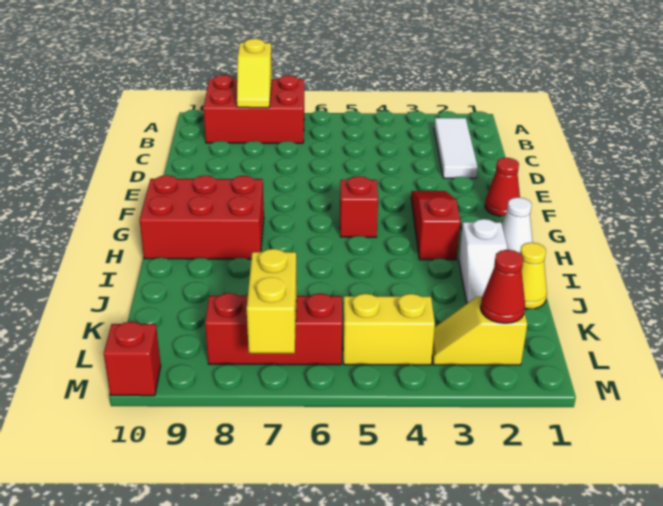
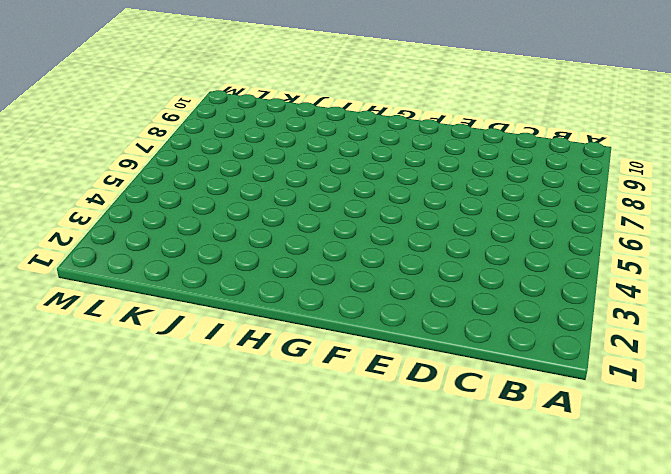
none -> red 2x3 brick [203,75,304,143]
none -> white 1x3 tile [434,118,478,178]
none -> red 1x1 cone [485,158,520,217]

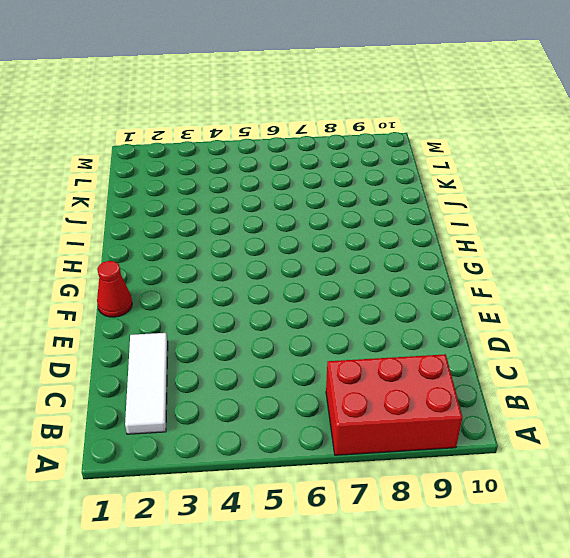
none -> red 1x3 slope [411,191,461,260]
none -> red 1x1 brick [340,176,378,237]
none -> red 2x3 brick [139,175,264,259]

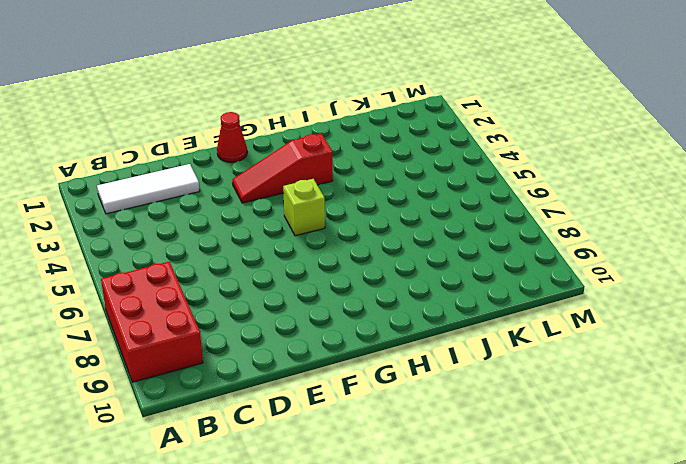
lime 1x1 brick [283,179,325,236] -> red 1x1 brick [340,176,378,237]
none -> red 2x3 brick [139,175,264,259]
none -> white 1x1 cone [502,197,533,253]
none -> white 1x2 slope [459,219,507,303]

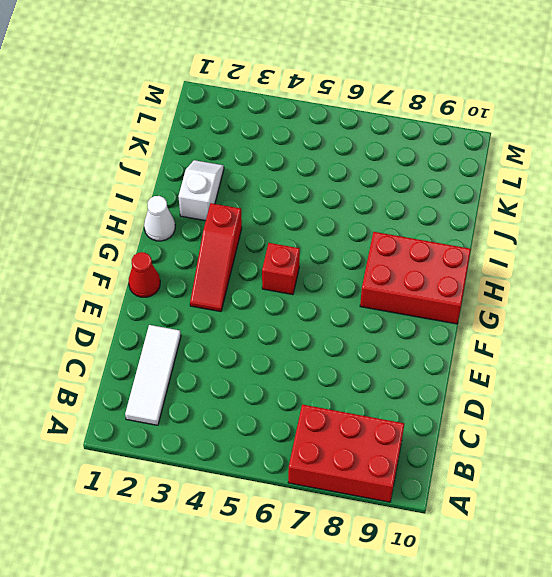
none -> yellow 1x1 cone [520,242,547,309]
none -> yellow 1x2 slope [432,297,527,365]
none -> yellow 1x2 brick [343,294,435,365]

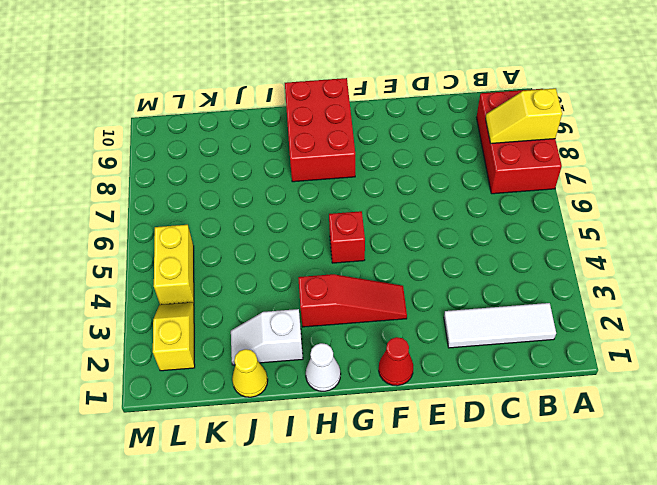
none -> red 1x3 brick [205,293,342,365]
none -> red 1x1 brick [104,322,161,396]
none -> red 1x1 cone [481,250,525,323]

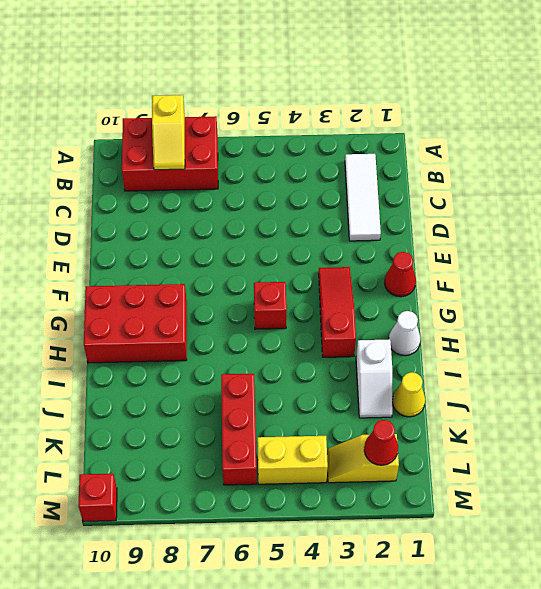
red 1x3 brick [221,374,257,485] -> red 1x3 brick turned to [205,293,342,365]
none -> yellow 1x2 brick [247,249,297,353]

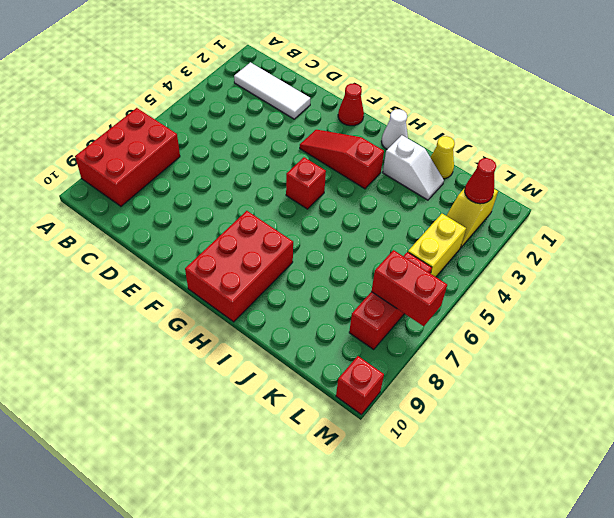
red 1x2 brick [371,250,447,326] -> yellow 1x2 brick [247,249,297,353]
none -> yellow 1x2 slope [237,39,272,108]

